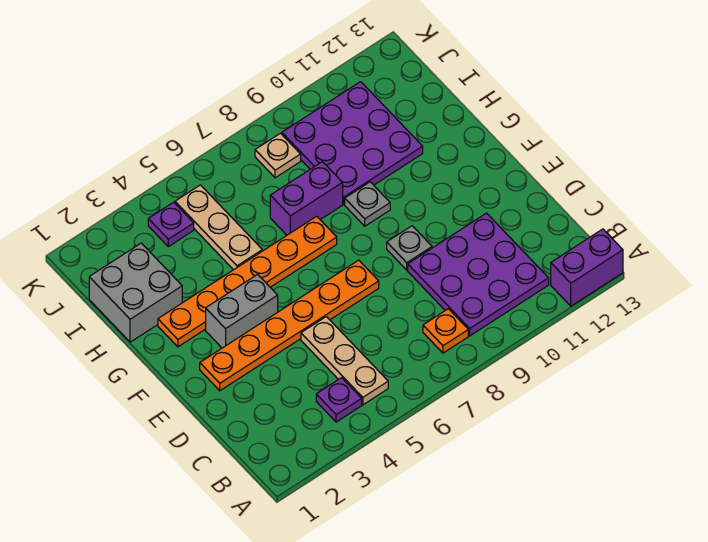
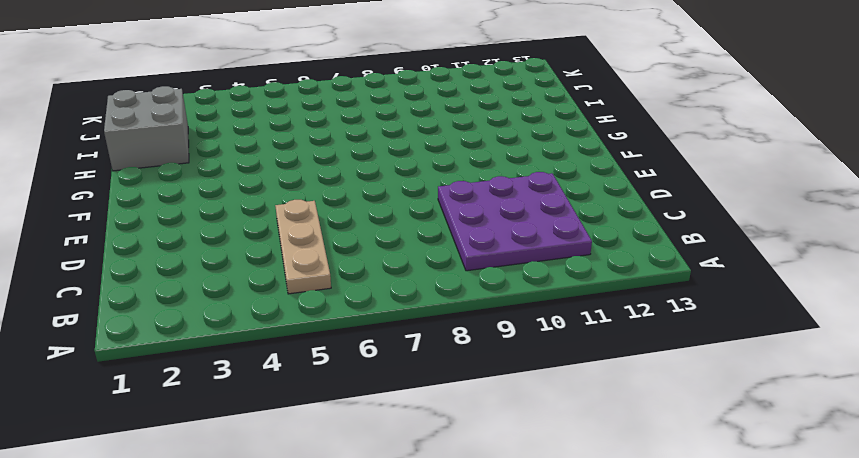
none -> purple 1x2 brick [551,229,623,306]
none -> purple 1x1 plate [316,378,362,422]
none -> orange 1x1 plate [423,309,468,353]

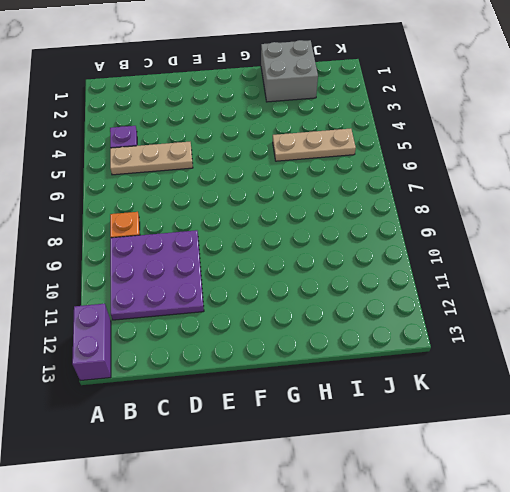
none -> orange 1x6 plate [200,260,379,391]
none -> grey 1x1 plate [387,226,432,270]
none -> grey 1x2 brick [206,274,278,348]

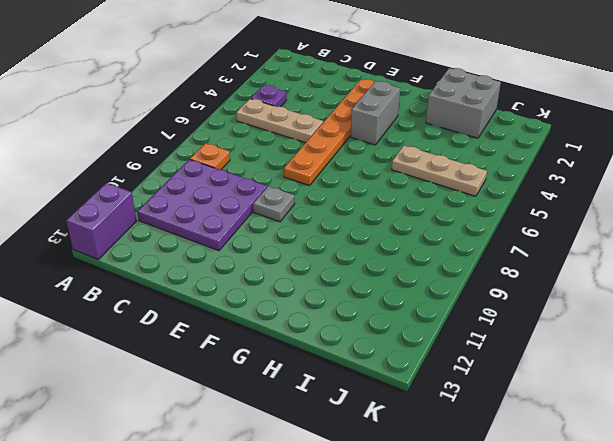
none -> orange 1x6 plate [158,216,337,347]
none -> grey 1x1 plate [345,182,390,226]
none -> purple 1x2 brick [270,162,343,235]

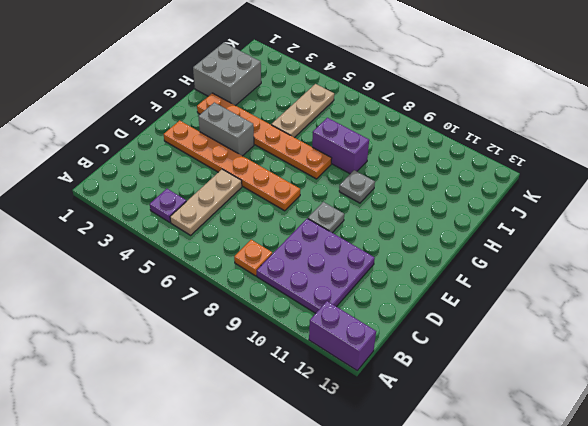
none -> purple 3x3 plate [282,82,423,204]
none -> purple 1x1 plate [148,202,194,247]
none -> tan 1x1 plate [255,133,301,178]

